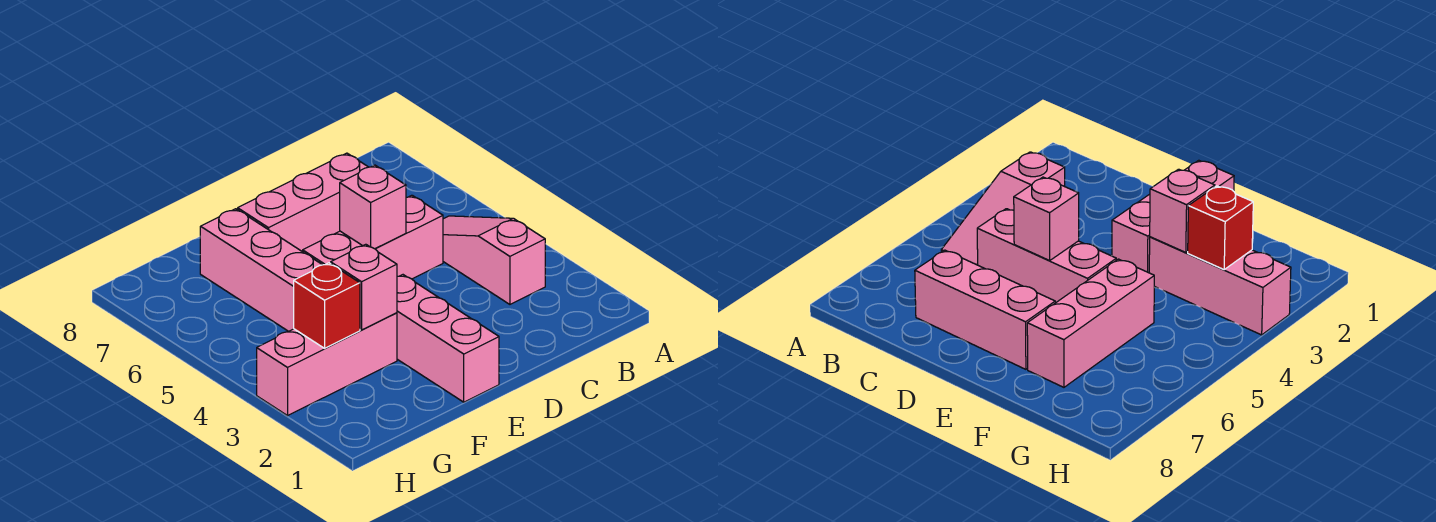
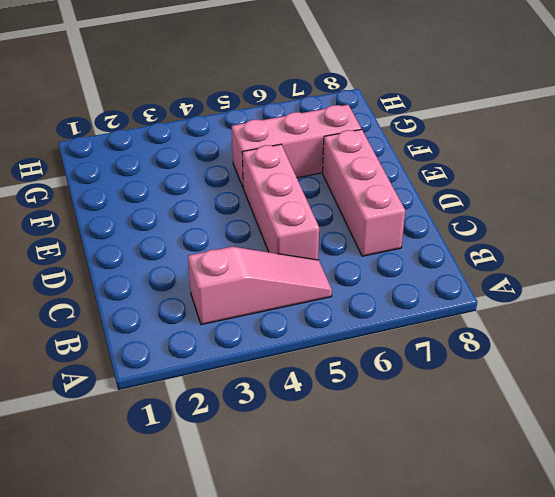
none -> pink 1x3 brick [397,275,499,402]
none -> pink 1x3 brick [257,313,397,416]

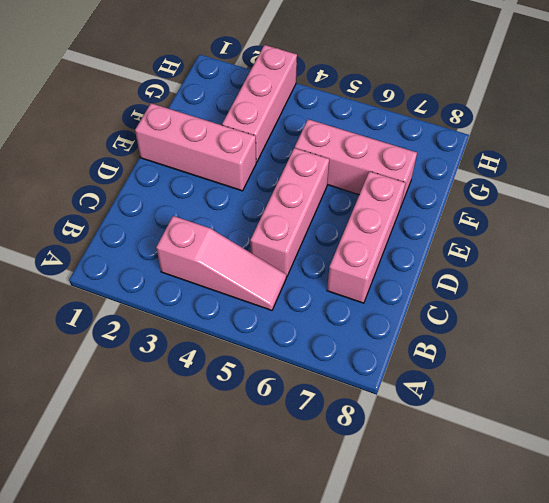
none -> pink 1x1 brick [340,165,406,249]
none -> pink 1x1 brick [331,244,397,330]

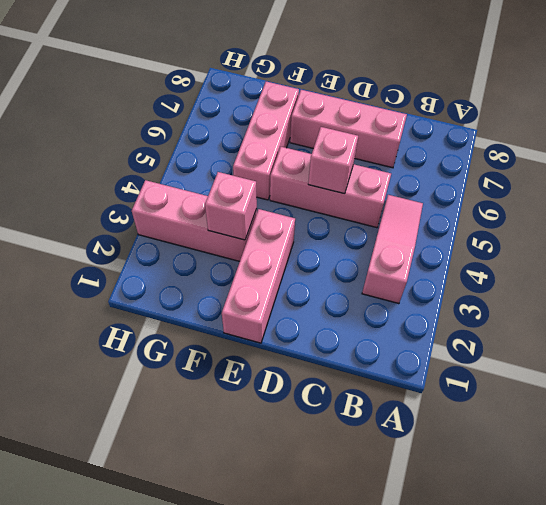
none -> red 1x1 brick [294,263,360,348]

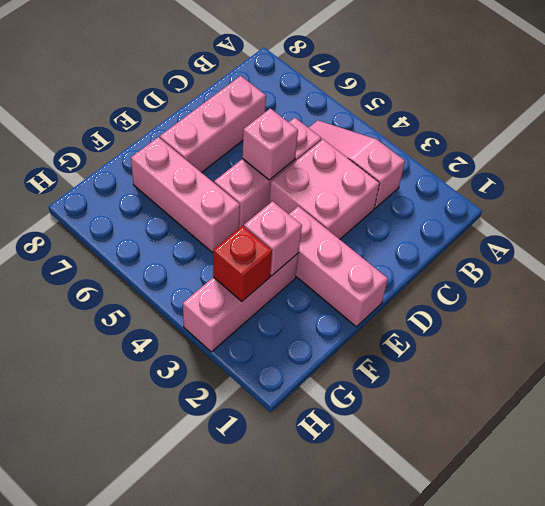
pink 2x2 brick [269,139,380,239] -> none

